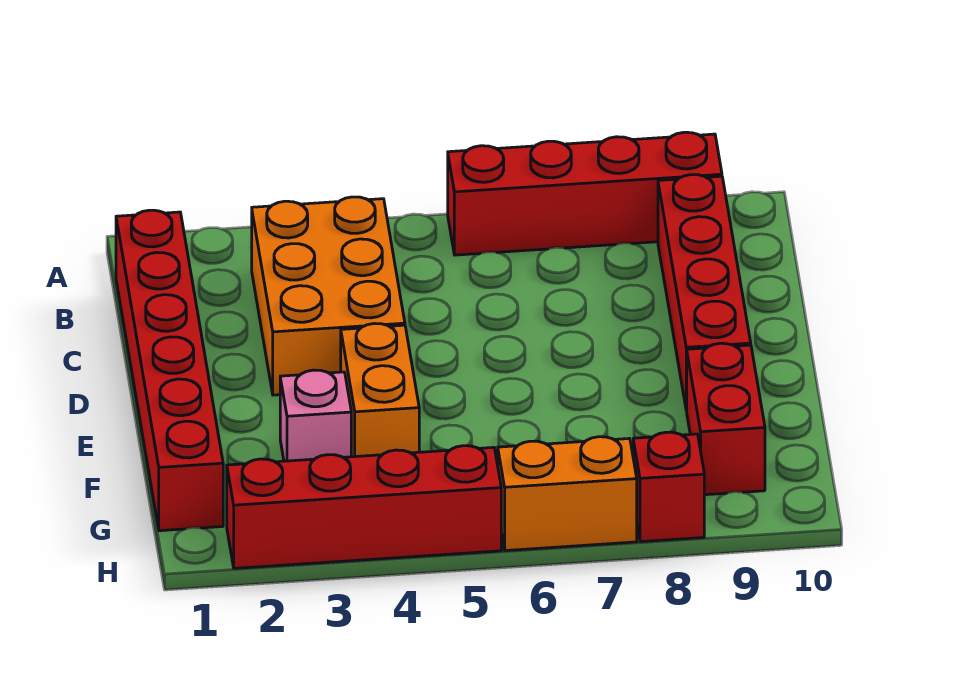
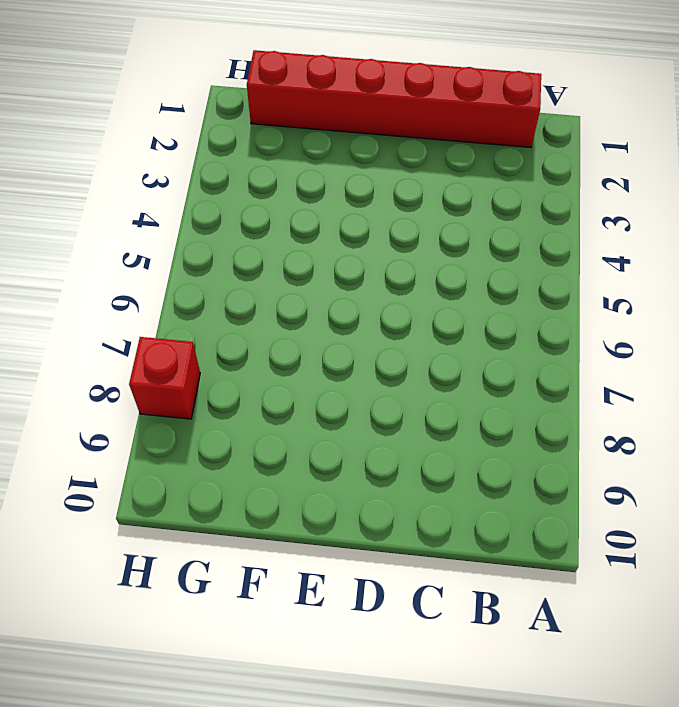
none -> red 1x4 brick [448,132,722,255]
none -> orange 2x3 brick [252,197,405,395]

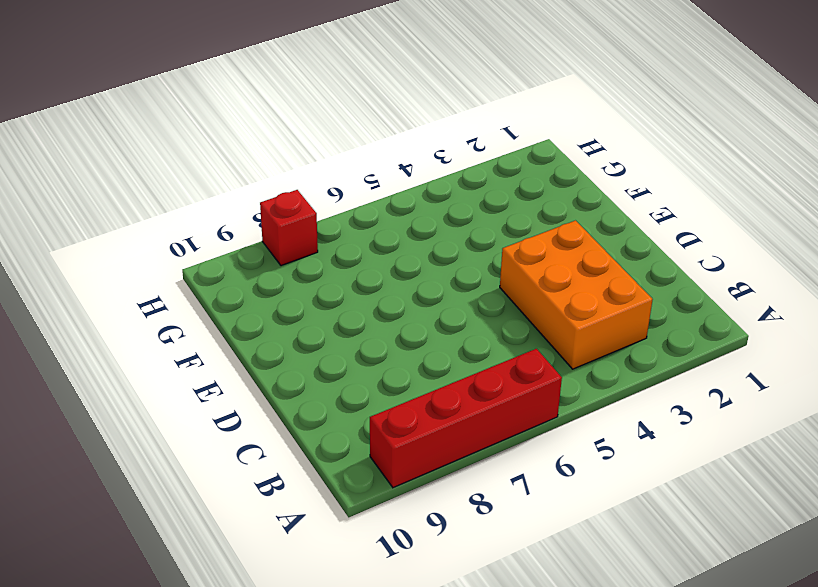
none -> red 1x6 brick [116,210,223,531]
none -> red 1x4 brick [658,175,751,410]

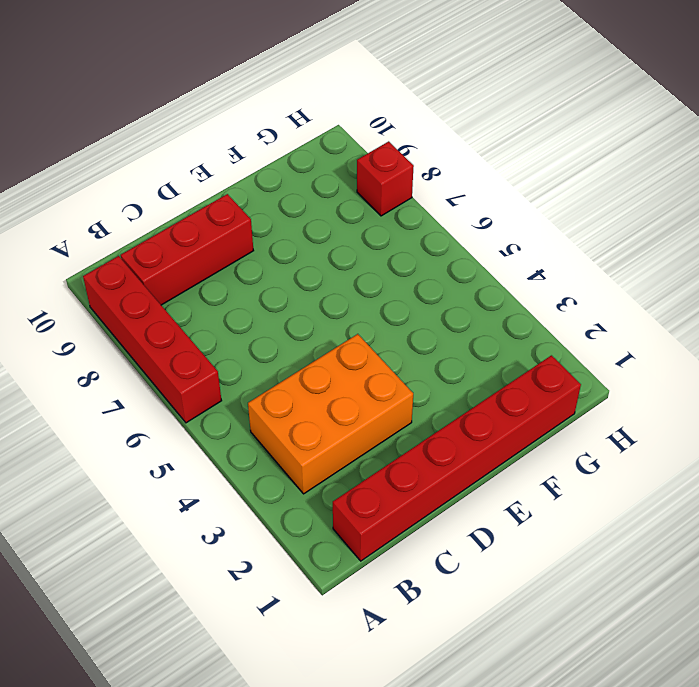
red 1x3 brick [121,194,254,305] -> red 1x4 brick [658,175,751,410]
none -> orange 1x2 brick [341,323,419,457]
none -> pink 1x1 brick [280,370,351,461]

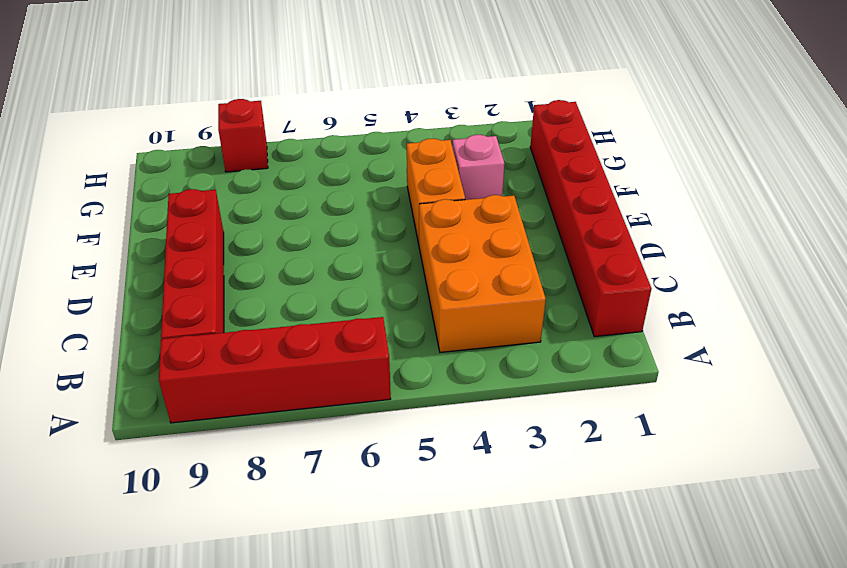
none -> red 1x2 brick [686,343,765,495]
none -> red 1x4 brick [227,446,501,568]

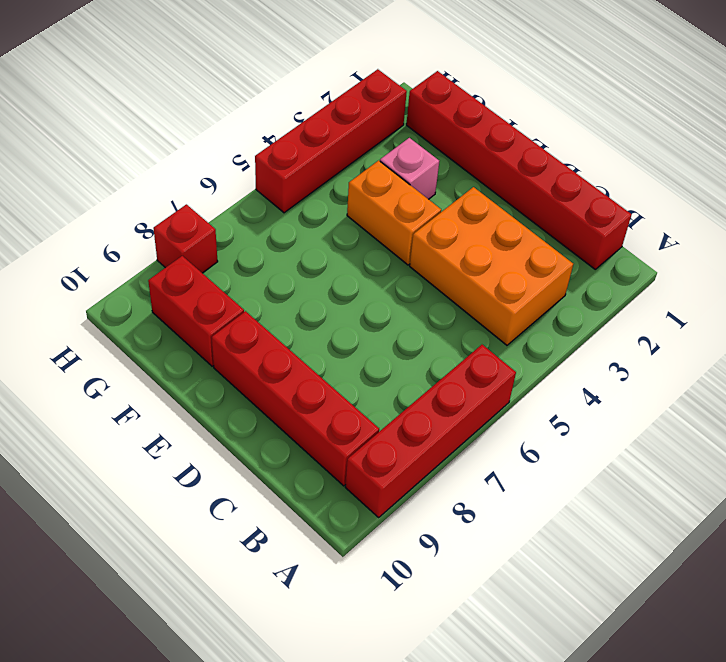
none -> orange 1x2 brick [498,437,637,551]

